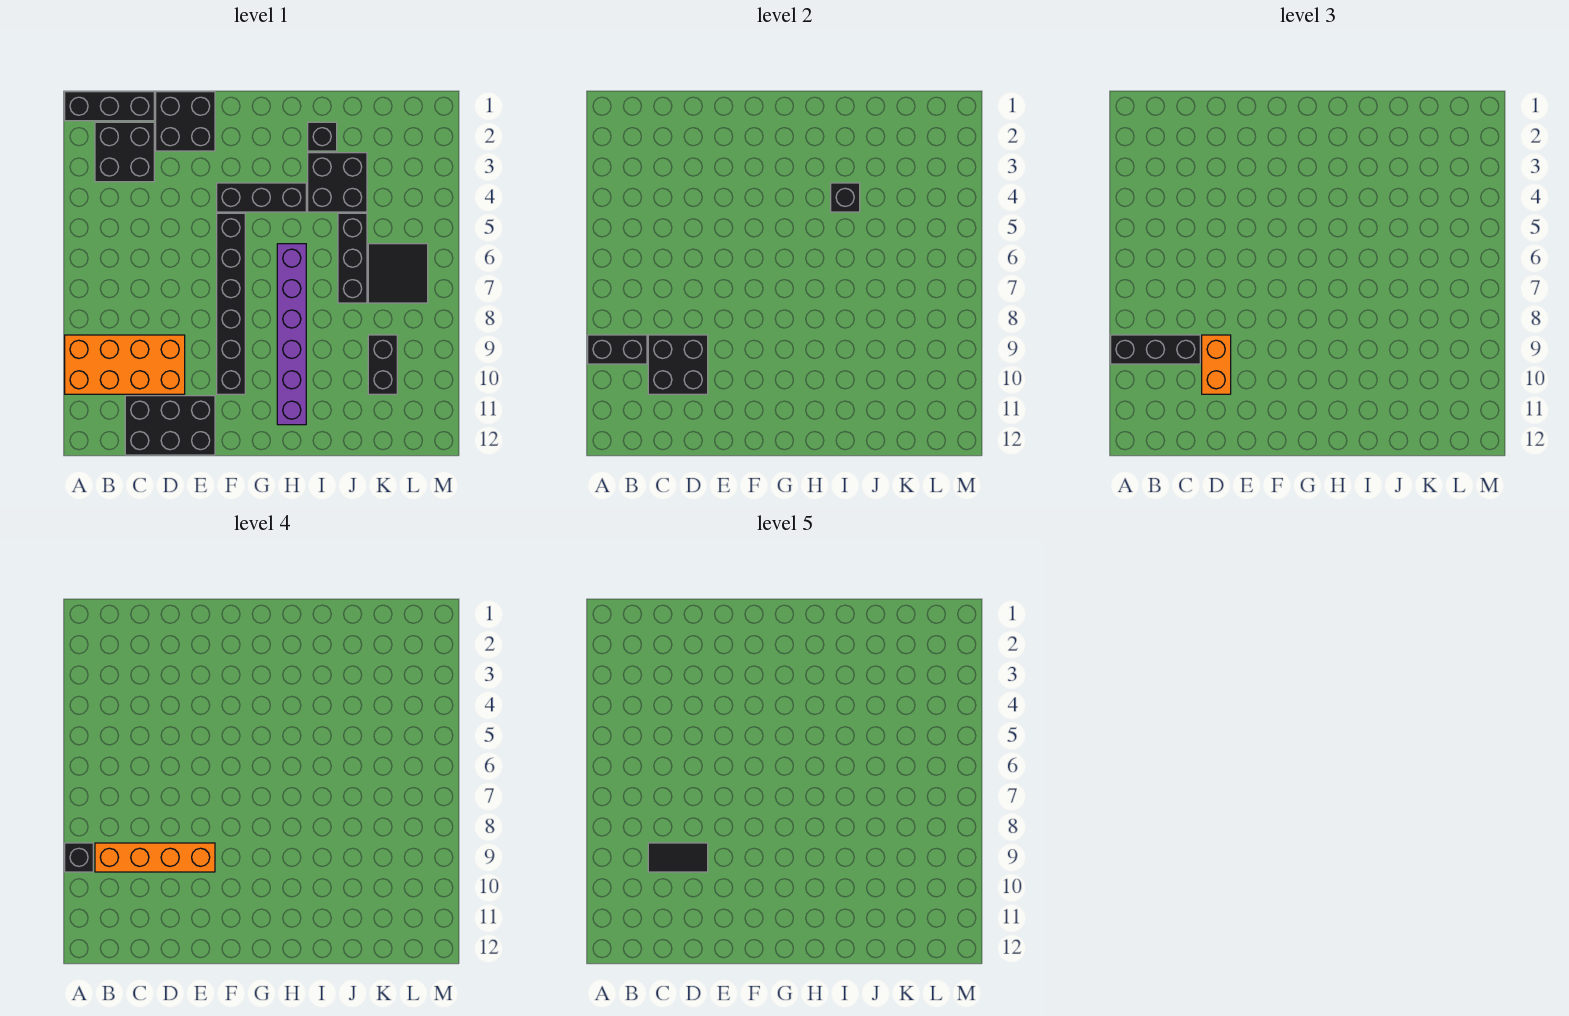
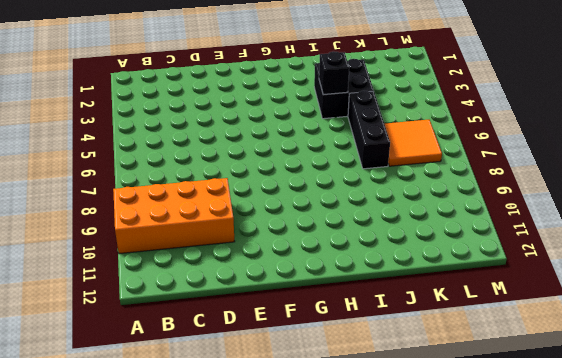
orange 2x2 tile [385,120,442,166] -> black 2x2 tile [368,244,428,303]
none -> black 1x3 brick [65,92,154,121]
none -> black 2x2 brick [95,122,154,182]
none -> black 2x3 brick [125,396,215,455]

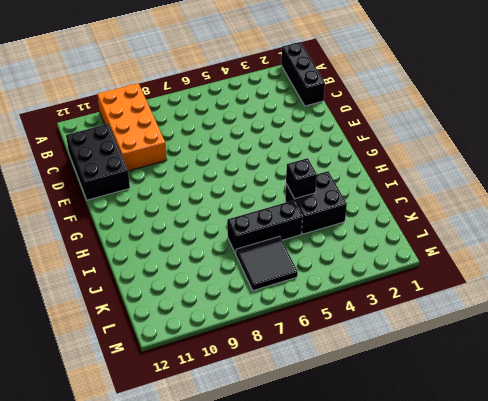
none -> black 2x2 brick [95,122,154,182]
none -> black 2x2 brick [156,92,215,151]
none -> black 1x3 brick [217,183,306,212]

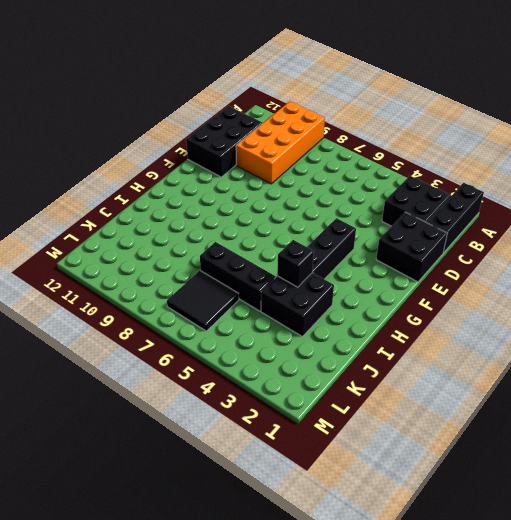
none -> black 1x6 brick [217,213,245,394]
none -> purple 1x6 brick [277,244,306,425]
none -> black 1x1 brick [308,122,337,151]

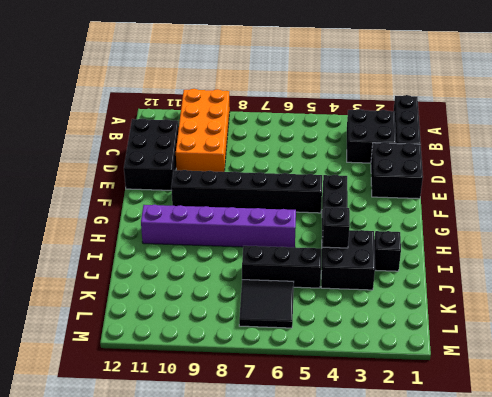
none -> black 1x2 brick [368,335,397,394]
none -> black 1x2 brick [588,335,647,364]
none -> black 2x2 brick [648,335,708,394]

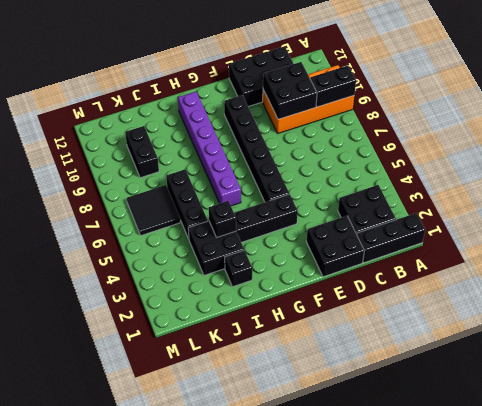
none -> black 1x3 brick [1111,335,1200,364]
none -> orange 1x2 brick [1202,335,1231,394]
none -> black 1x1 brick [65,843,93,872]

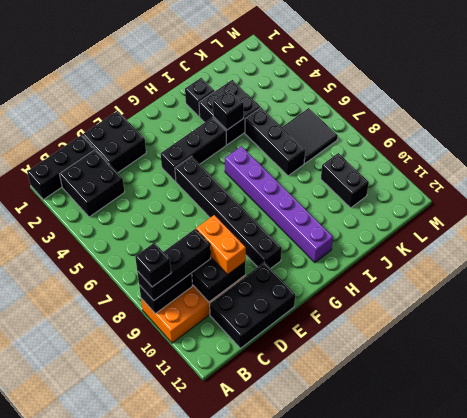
none -> orange 1x4 brick [95,843,215,872]
none -> black 1x2 tile [648,843,708,872]

